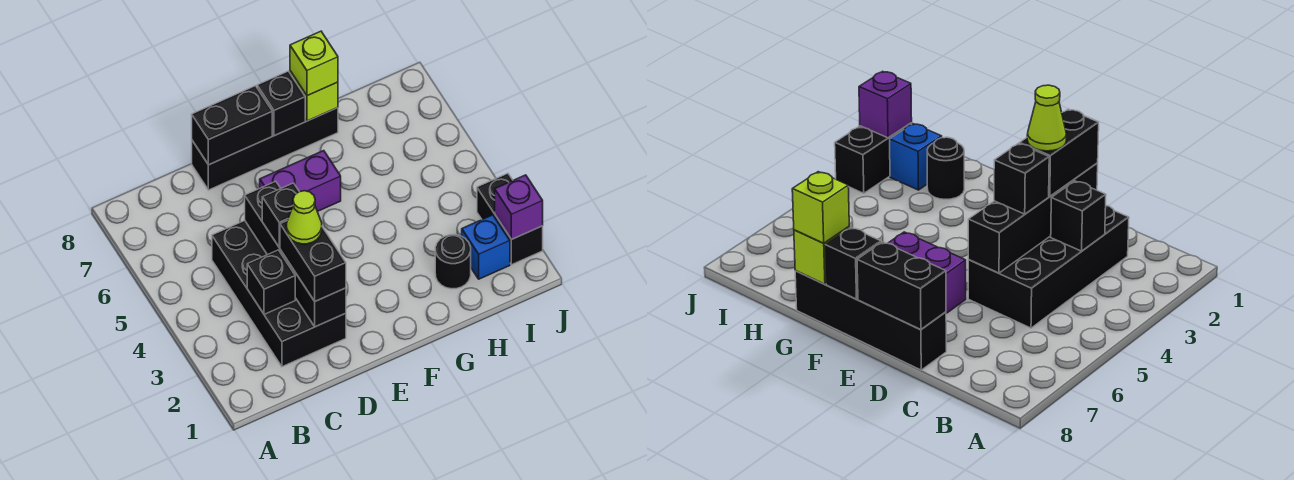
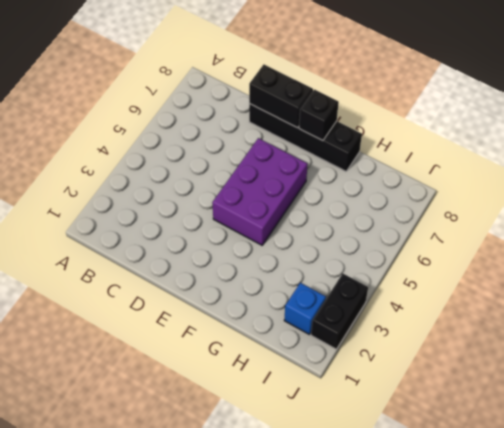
purple 2x3 brick [212,138,308,245] -> purple 1x2 brick [260,151,341,212]
none -> black 2x4 brick [212,221,346,367]
none -> black 1x1 round brick [435,235,471,289]
none -> black 1x1 brick [247,250,295,314]

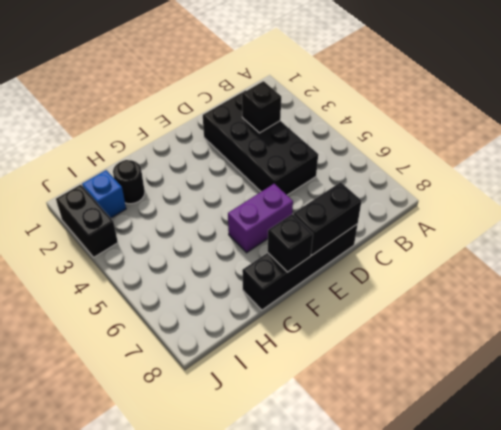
none -> black 1x4 brick [245,181,346,327]
none -> lime 1x1 brick [290,71,338,121]
none -> purple 1x1 brick [495,175,543,239]

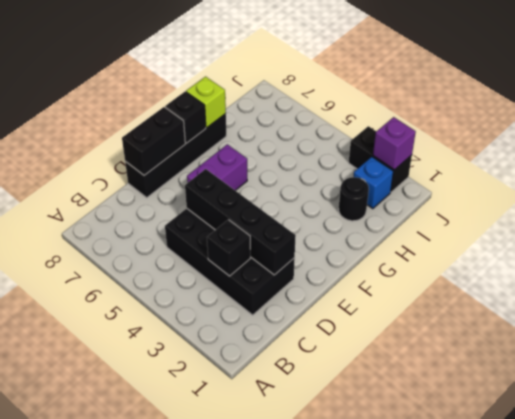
none -> black 1x2 brick [280,221,346,301]
none -> black 1x1 brick [262,183,299,247]
none -> lime 1x1 brick [290,31,338,96]

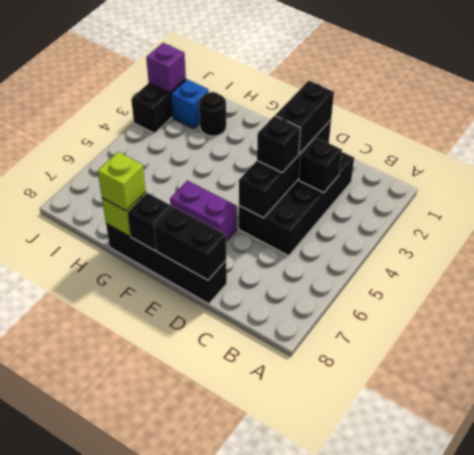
none -> lime 1x1 cone [287,191,322,244]

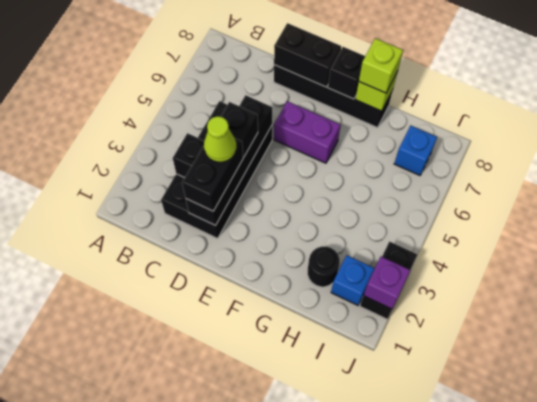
blue 1x1 brick [394,125,437,175] -> none

